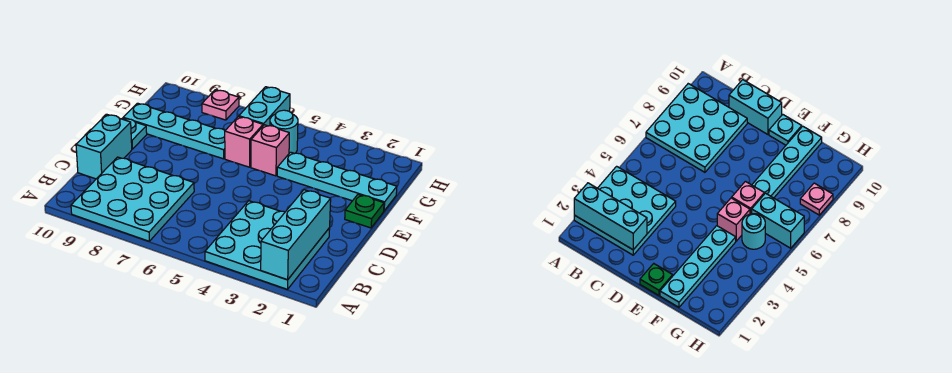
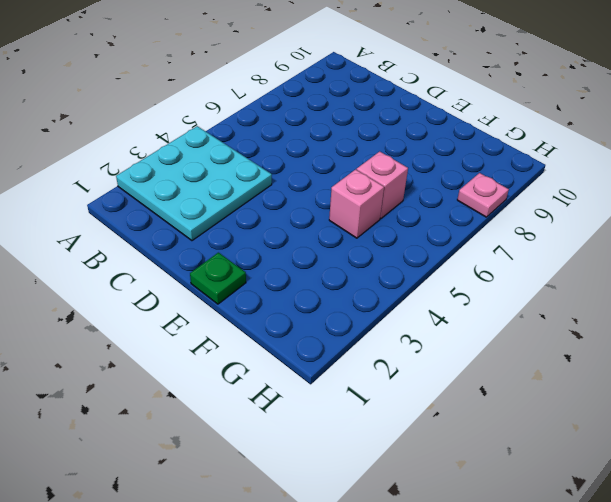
none -> cyan 3x3 plate [71,157,194,241]
none -> cyan 1x2 brick [76,114,132,179]
none -> cyan 1x1 plate [122,118,147,149]

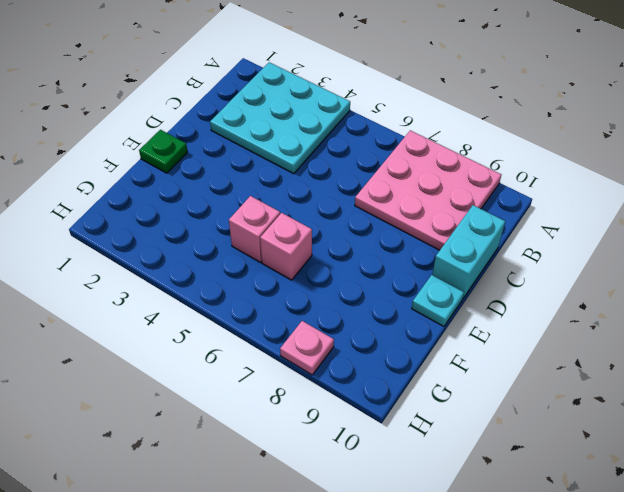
pink 3x3 plate [355,130,501,250] -> cyan 3x3 plate [71,157,194,241]
none -> cyan 1x4 plate [277,152,397,211]
none -> cyan 1x4 plate [123,103,225,159]
none -> cyan 1x1 round brick [270,110,298,154]

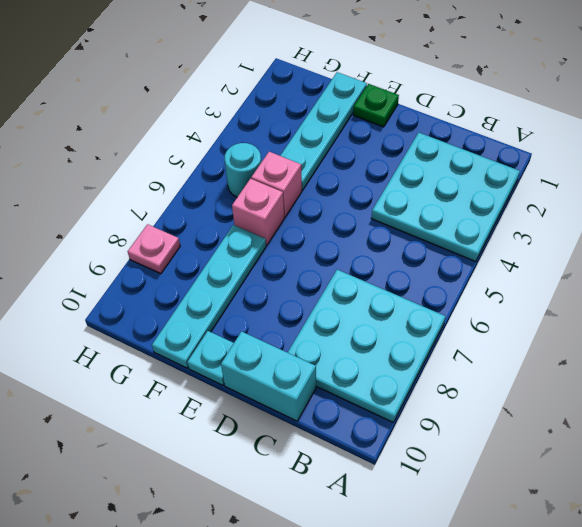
none -> cyan 1x2 brick [239,87,290,126]
none -> cyan 1x3 brick [261,190,331,280]

